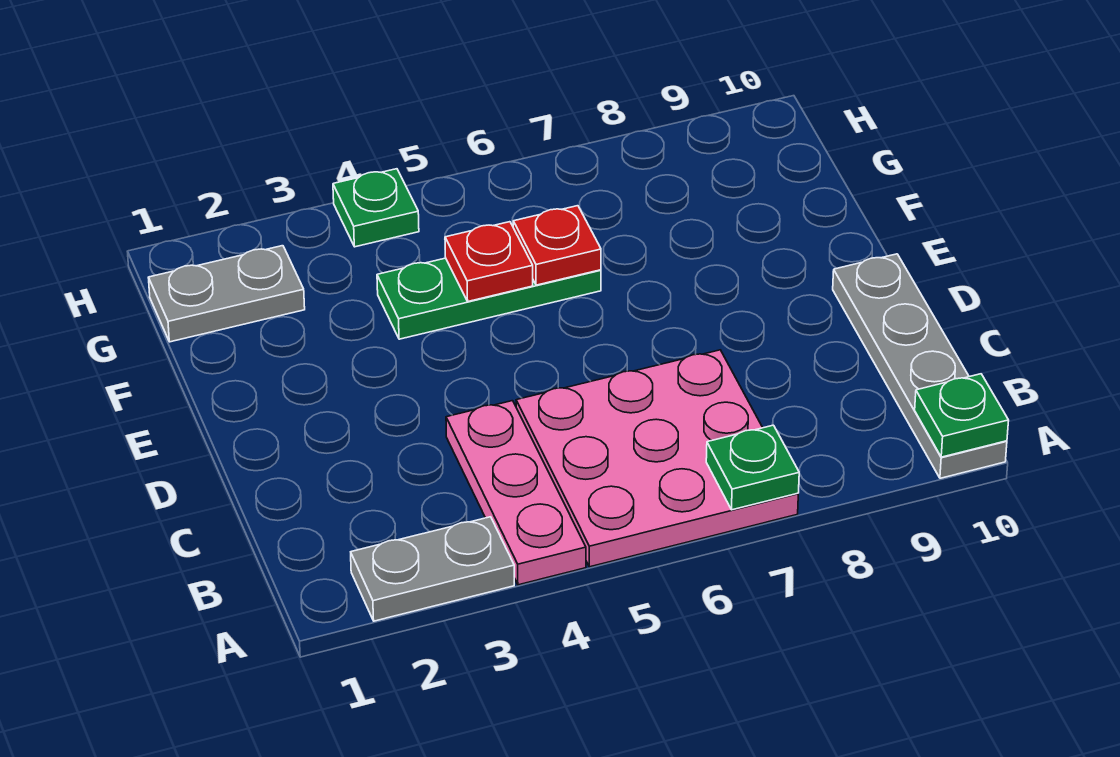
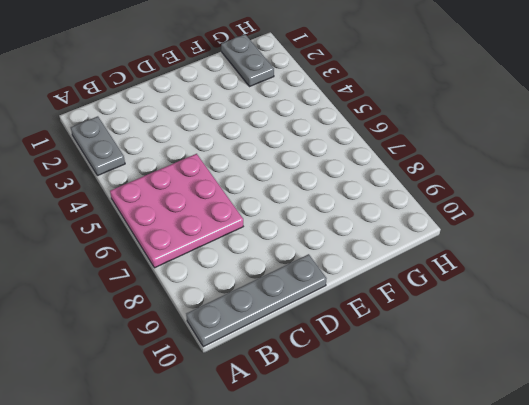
none -> pink 1x3 plate [446,401,586,585]
none -> green 1x3 plate [377,258,601,339]

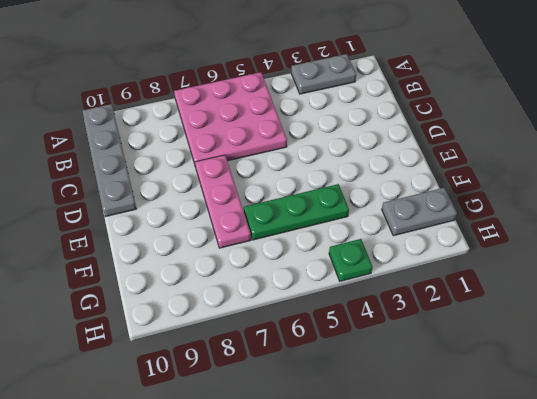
pink 1x3 plate [195,155,251,248] -> pink 1x3 plate moved to [446,401,586,585]
none -> green 1x1 plate [706,425,799,510]
none -> green 1x1 plate [915,374,1009,457]

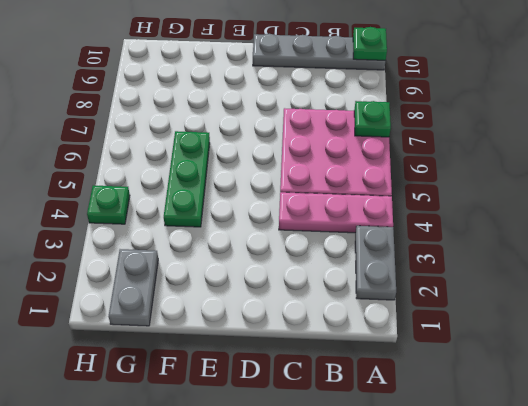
none -> red 1x1 plate [445,222,533,301]
none -> red 1x1 plate [513,206,601,285]

